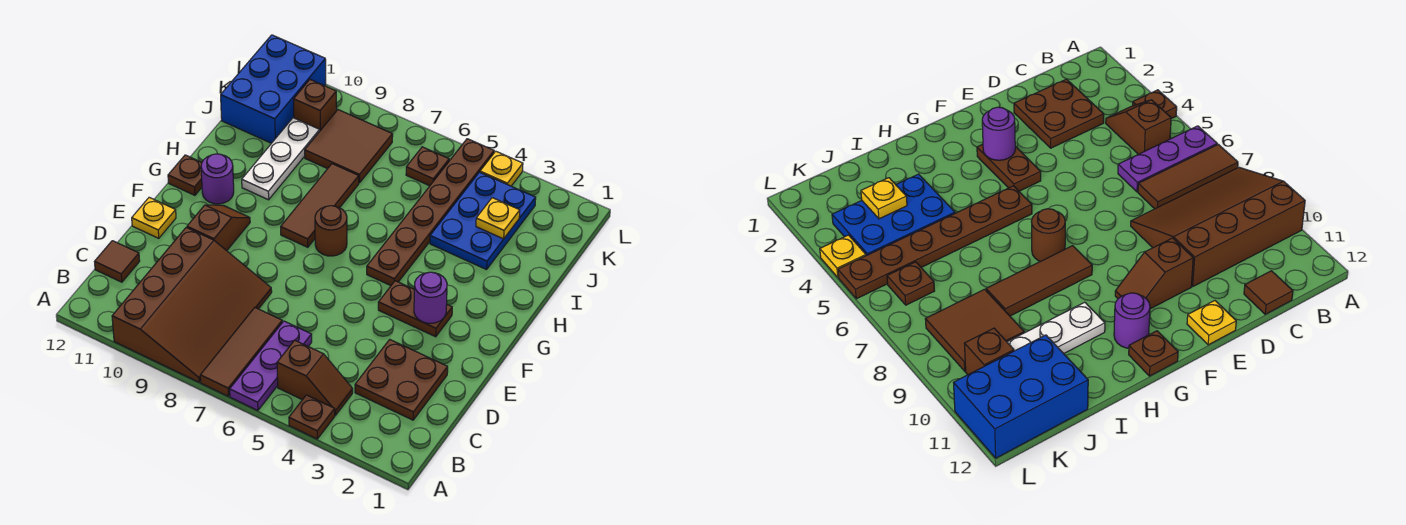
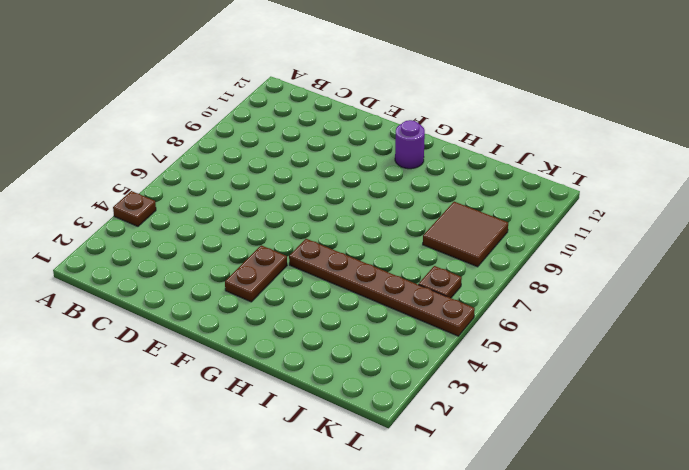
none -> purple 1x3 plate [230,321,312,411]
none -> brown 1x3 tile [200,308,282,396]
none -> brown 3x4 slope [112,228,272,382]

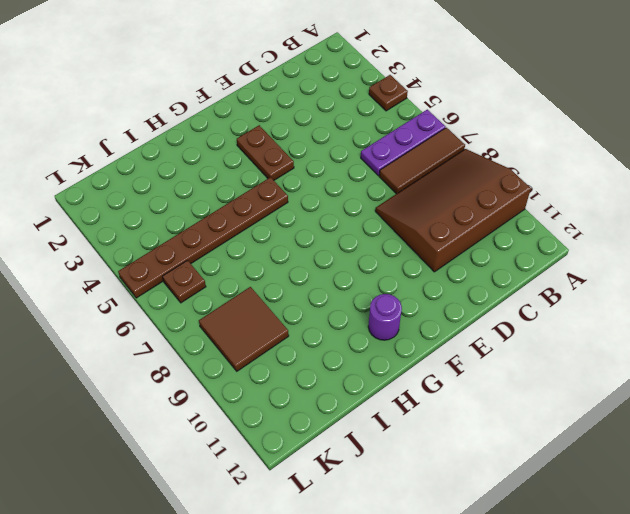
none -> brown 1x2 slope [277,340,353,415]
none -> brown 2x2 plate [355,340,448,420]
none -> brown 1x1 tile [95,241,140,282]

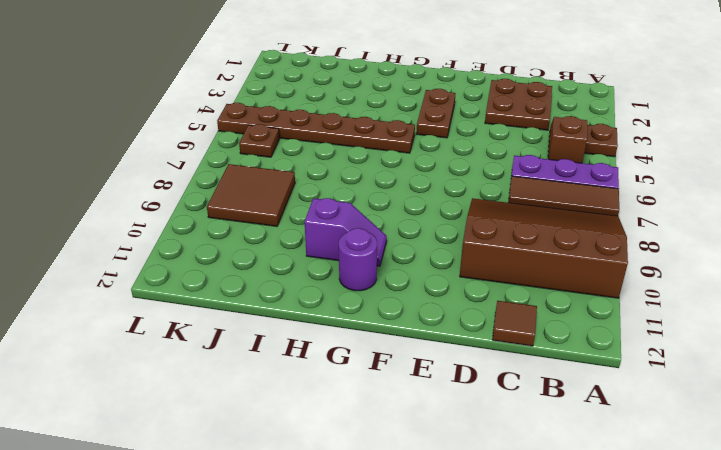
purple 1x2 slope [305,198,387,266] -> white 1x3 plate [242,118,320,200]
none -> brown 1x2 slope [187,205,250,251]
none -> yellow 1x1 plate [132,197,176,238]
none -> brown 1x1 round brick [315,206,347,256]

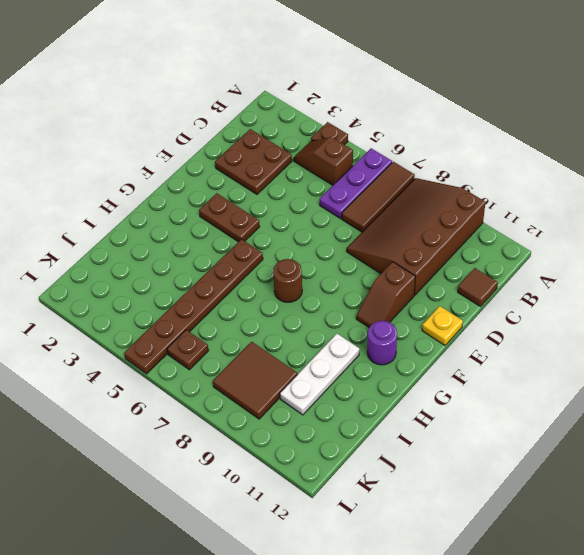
none -> brown 1x3 tile [281,164,359,247]
none -> brown 1x1 plate [168,155,202,195]
none -> blue 2x3 plate [430,172,536,270]

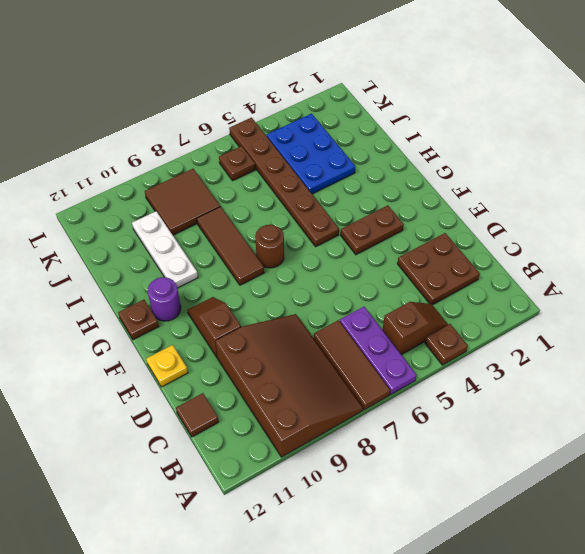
none -> blue 2x3 brick [221,35,326,143]
none -> brown 1x1 brick [294,80,337,130]
none -> yellow 1x1 plate [480,151,523,186]

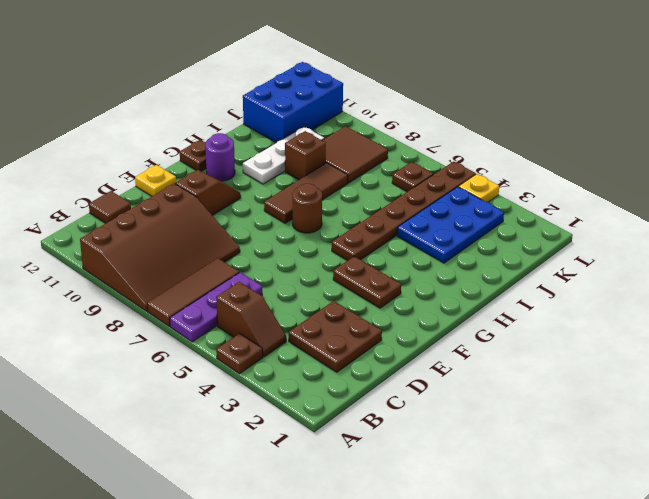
brown 1x1 brick [285,131,326,180] -> brown 1x1 brick moved to [294,80,337,130]
none -> purple 1x1 round brick [414,272,447,323]
none -> yellow 1x1 plate [476,198,520,239]

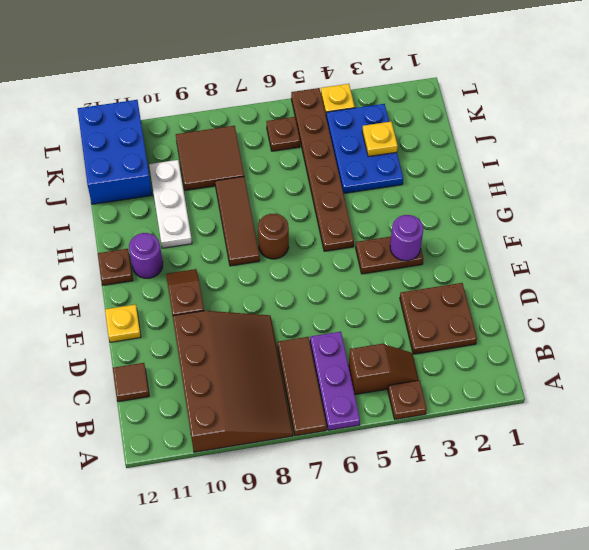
none -> brown 1x1 brick [294,80,337,130]

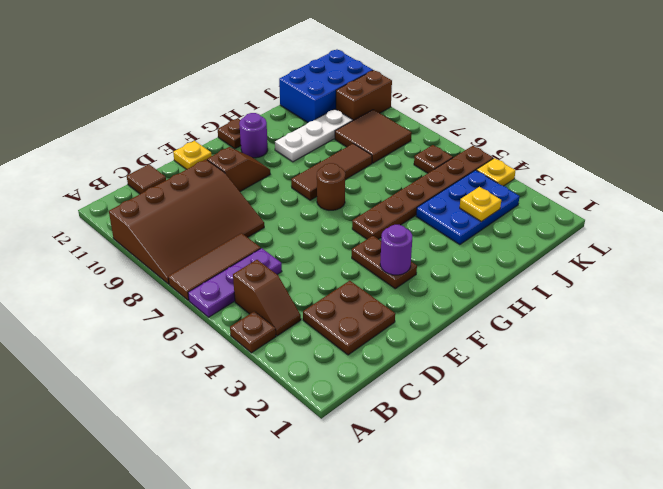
brown 1x2 brick [336,70,392,120] -> brown 1x1 brick [294,80,337,130]

